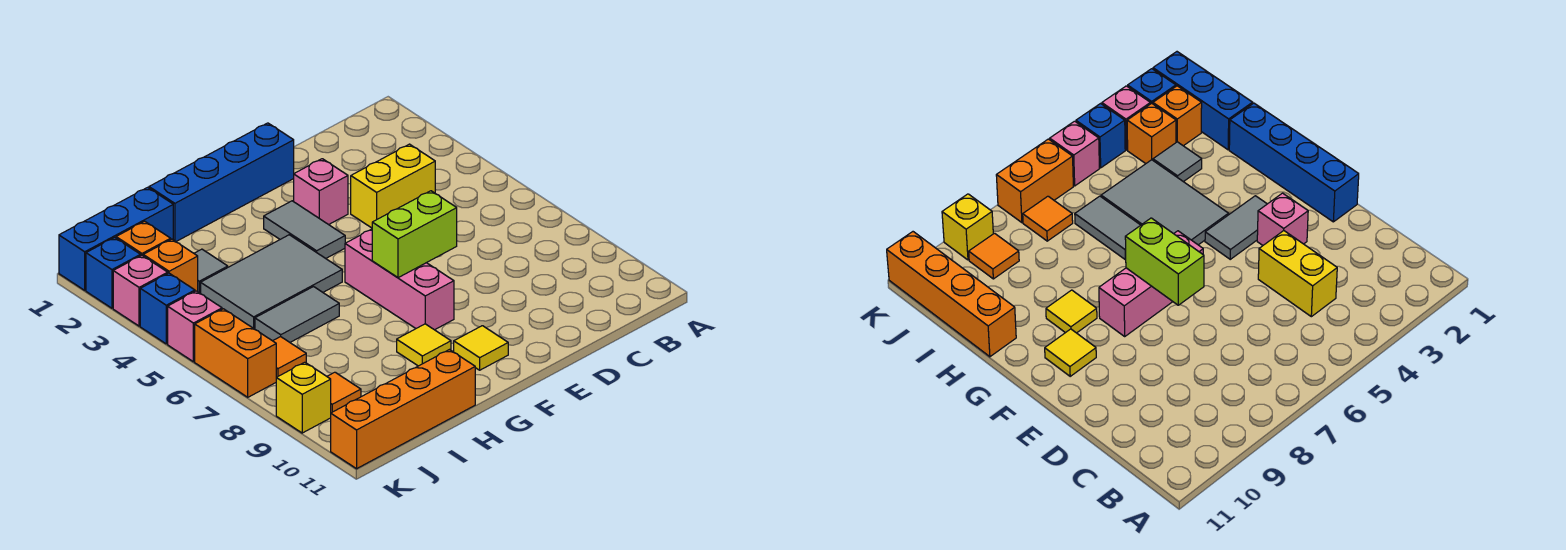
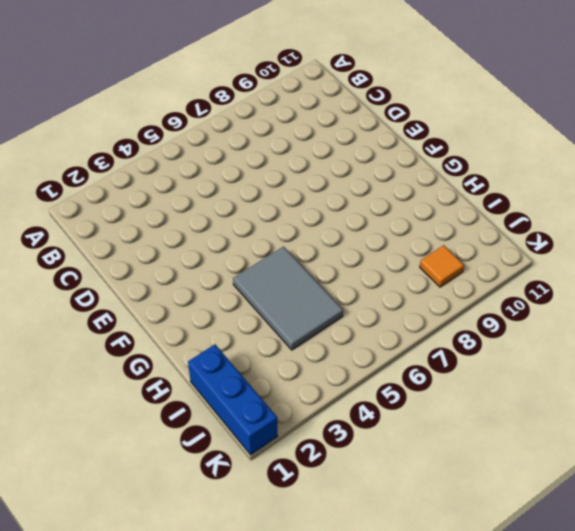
none -> yellow 1x2 brick [351,144,435,228]
none -> blue 1x4 brick [149,123,294,241]
none -> pink 1x1 brick [294,159,348,225]

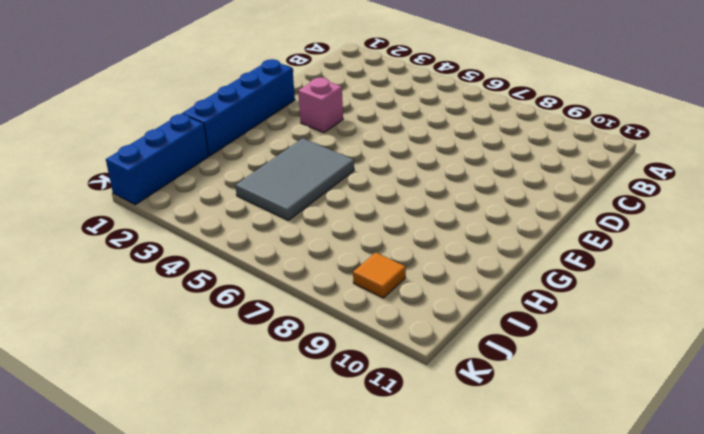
none -> yellow 1x2 brick [351,144,435,228]
none -> grey 1x2 tile [264,201,345,258]
none -> pink 1x3 brick [345,229,454,330]

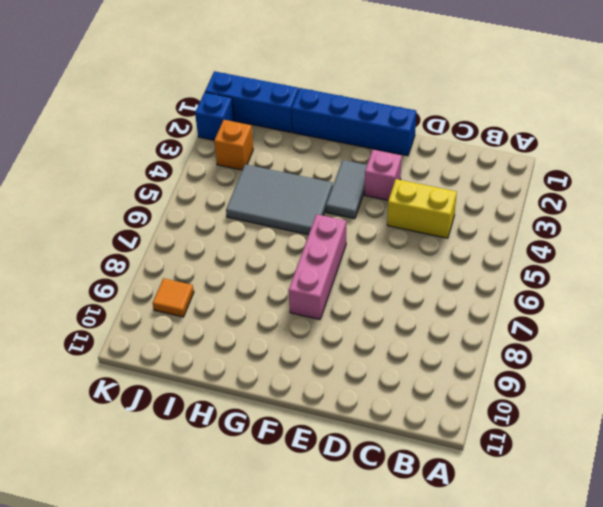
none -> yellow 1x1 tile [454,326,508,370]
none -> yellow 1x1 tile [397,324,451,366]
none -> grey 1x2 tile [255,287,339,342]

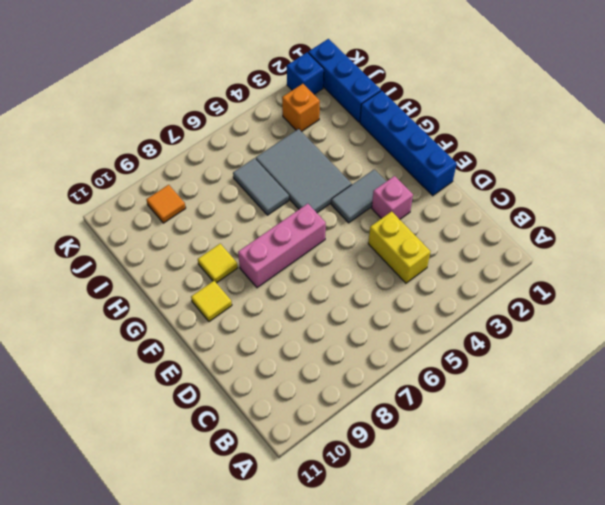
none -> orange 1x4 brick [331,350,475,469]
none -> grey 1x1 tile [194,249,228,293]
none -> orange 1x1 brick [116,221,171,256]

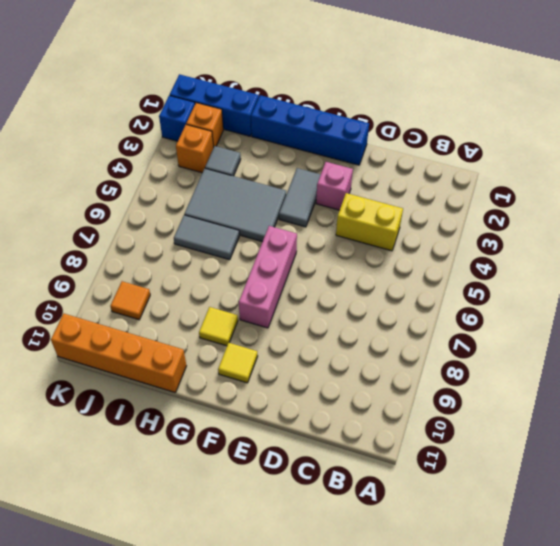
none -> orange 1x1 tile [273,337,306,377]
none -> pink 1x1 brick [113,255,168,326]
none -> blue 1x1 brick [140,273,195,344]

